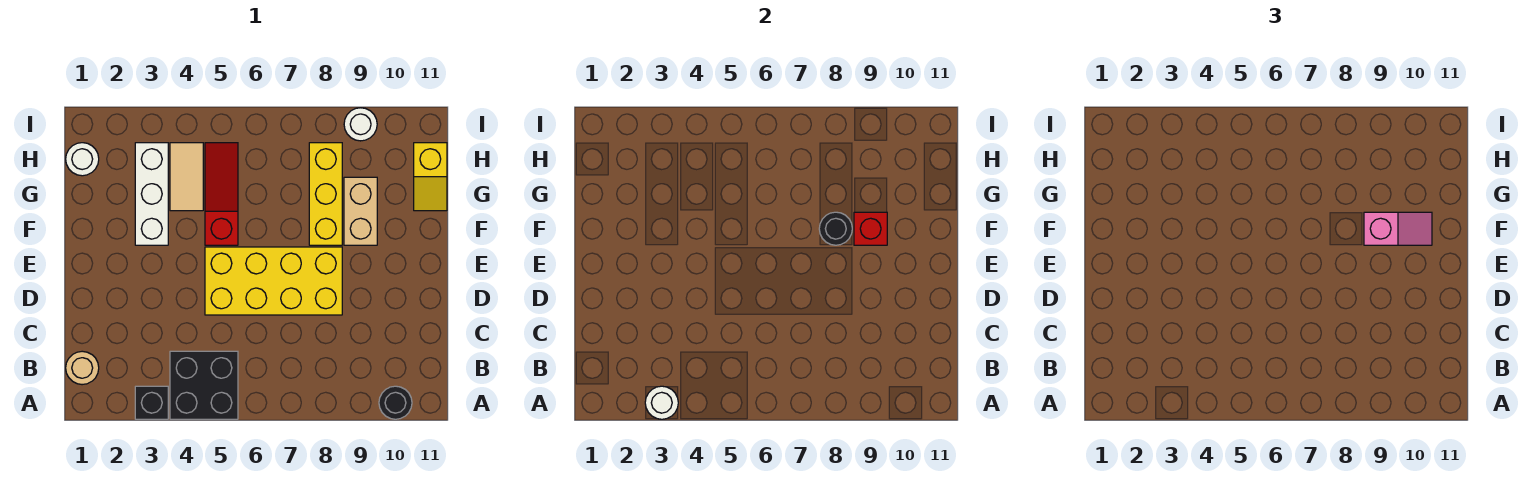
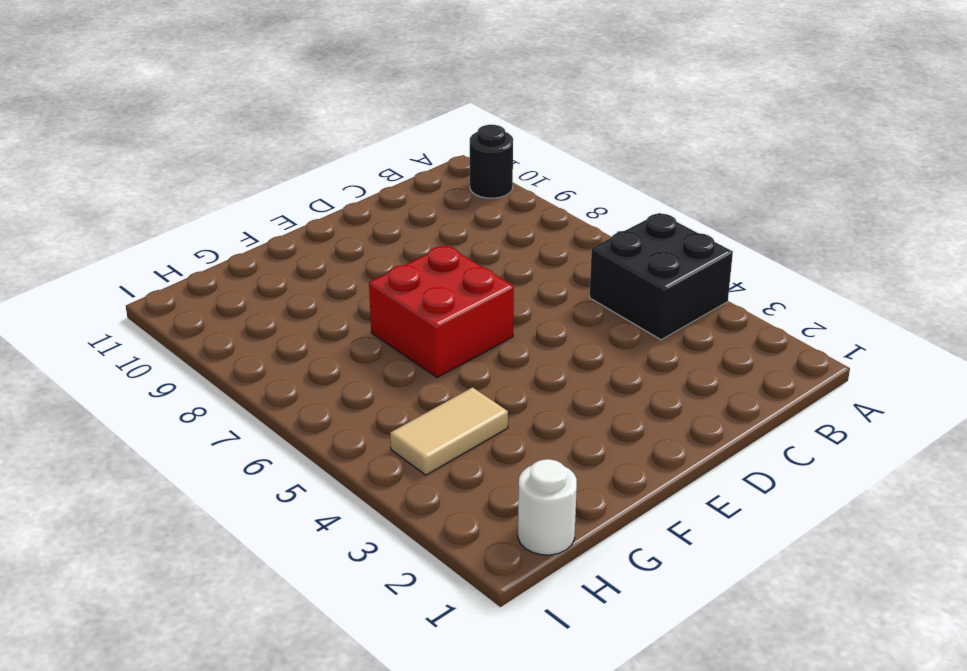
red 2x2 brick [369,245,514,377] -> yellow 2x4 brick [205,247,342,315]
none -> black 1x1 brick [135,386,168,419]
none -> tan 1x1 round brick [66,351,99,385]
none -> white 1x3 brick [135,143,168,245]

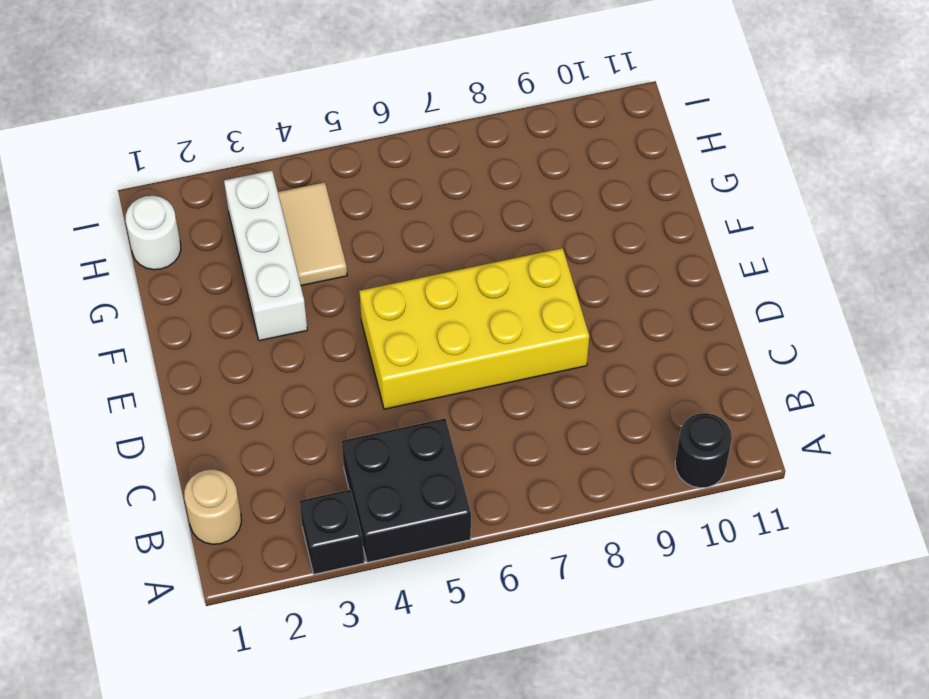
none -> red 1x3 slope [205,143,238,245]
none -> yellow 1x3 brick [309,143,342,245]
none -> tan 1x2 brick [344,177,377,245]

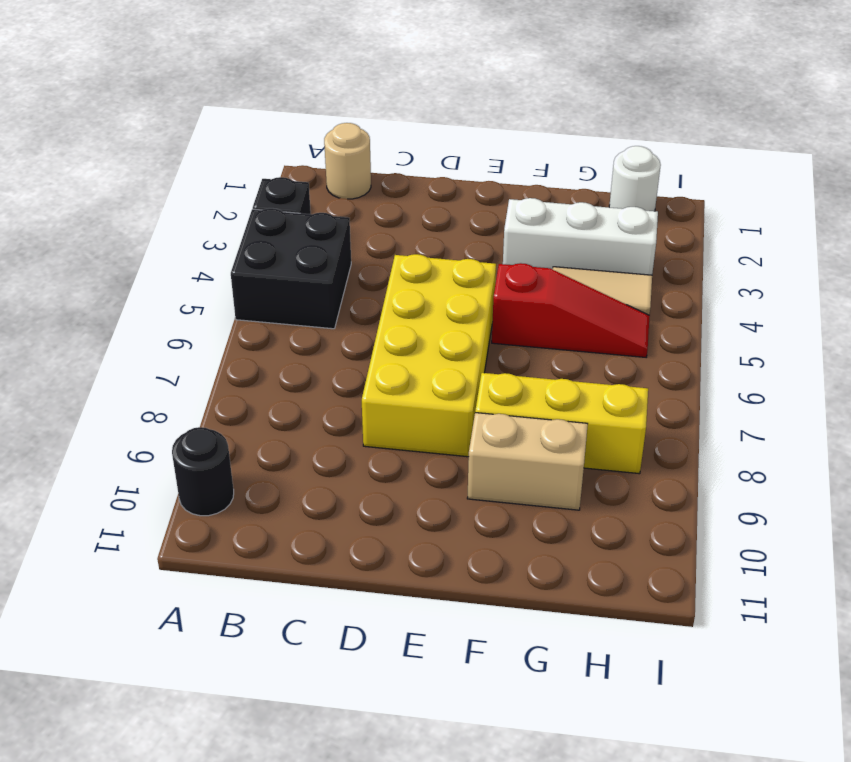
none -> yellow 1x2 slope [414,143,447,211]
none -> white 1x1 round brick [344,108,377,141]
none -> white 1x1 round brick [645,386,678,419]

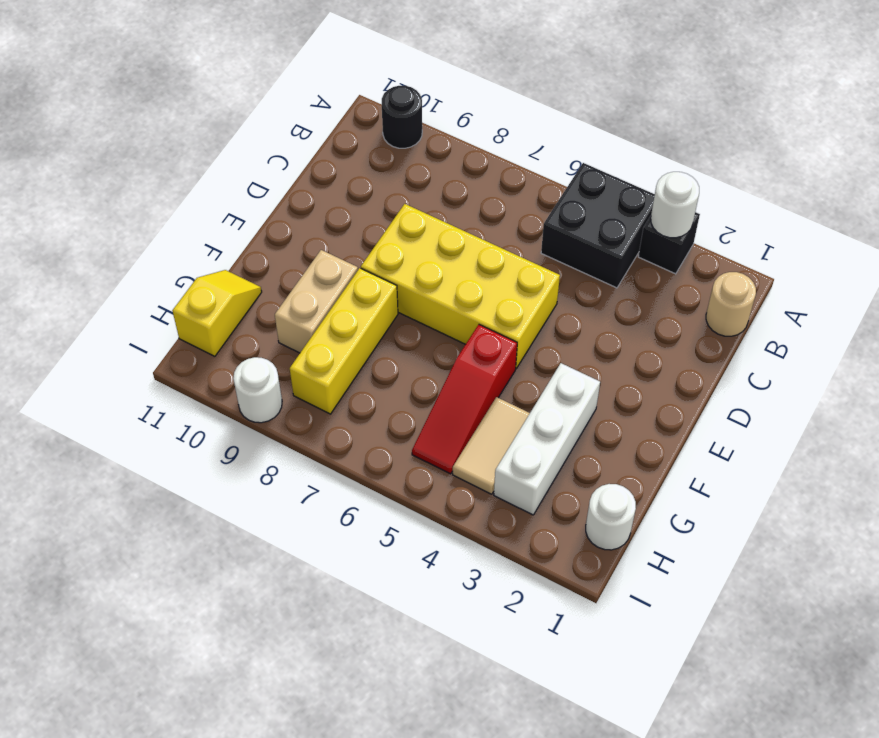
none -> black 1x1 round brick [819,212,852,245]
none -> red 1x1 brick [854,212,887,245]
none -> pink 1x2 slope [1364,212,1432,245]

